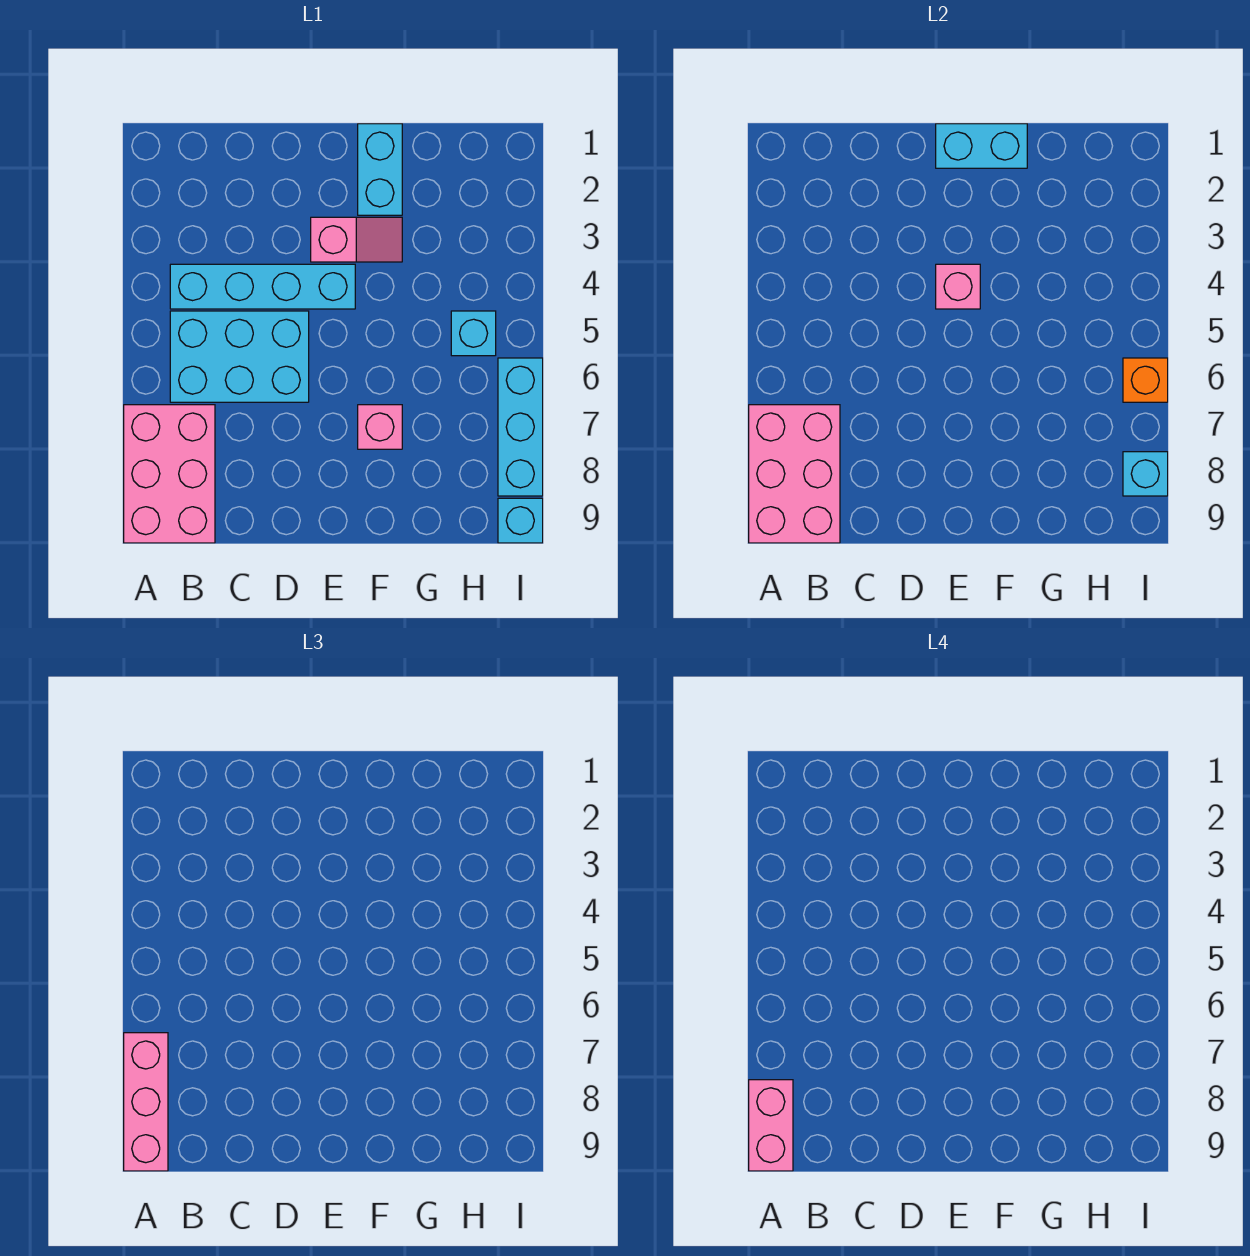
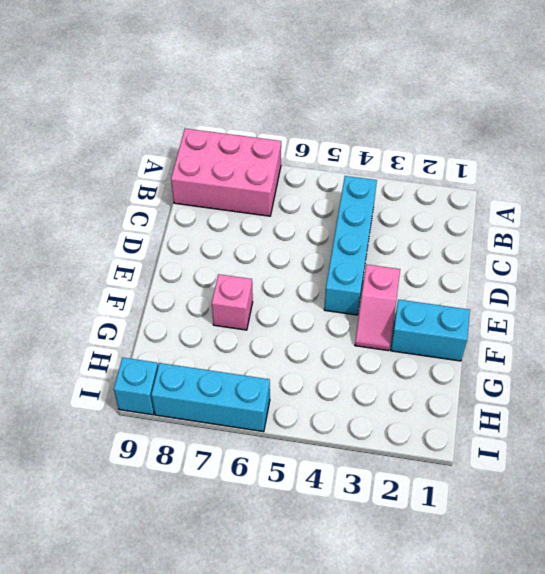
none -> cyan 2x3 brick [170,311,309,402]
none -> cyan 1x1 brick [451,311,496,356]
none -> pink 2x3 brick [749,405,840,543]

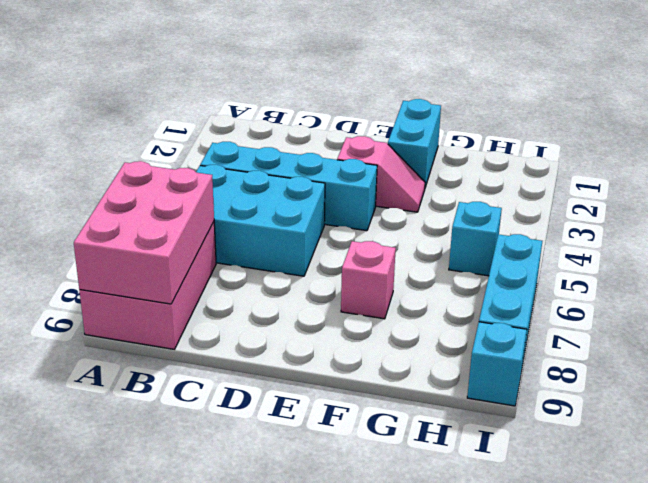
none -> cyan 1x2 brick [936,124,1027,168]
none -> pink 1x1 brick [936,264,980,309]
none -> orange 1x1 brick [1123,358,1168,402]

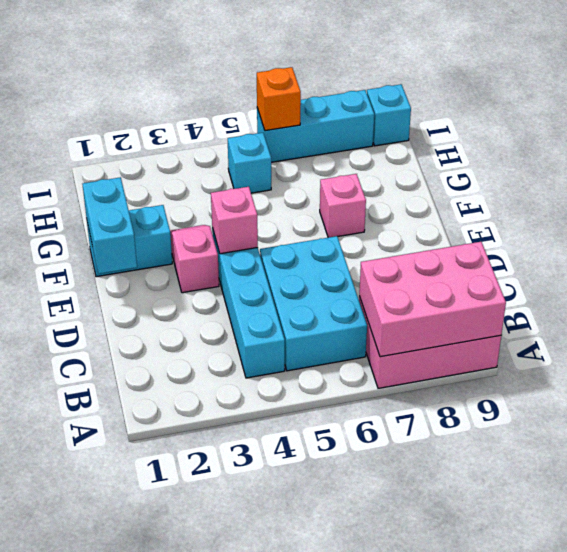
none -> cyan 1x1 brick [1123,452,1168,496]
none -> pink 1x3 brick [124,1033,168,1171]
none -> pink 1x2 brick [749,1080,793,1171]

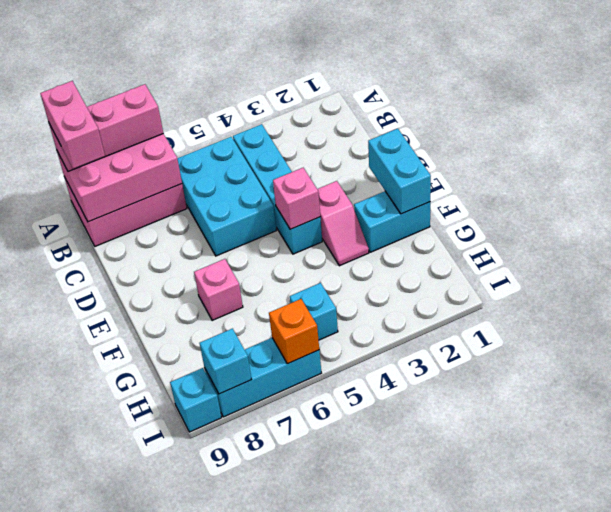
pink 1x2 brick [40,81,105,169] -> pink 1x2 brick turned to [749,1080,793,1171]

